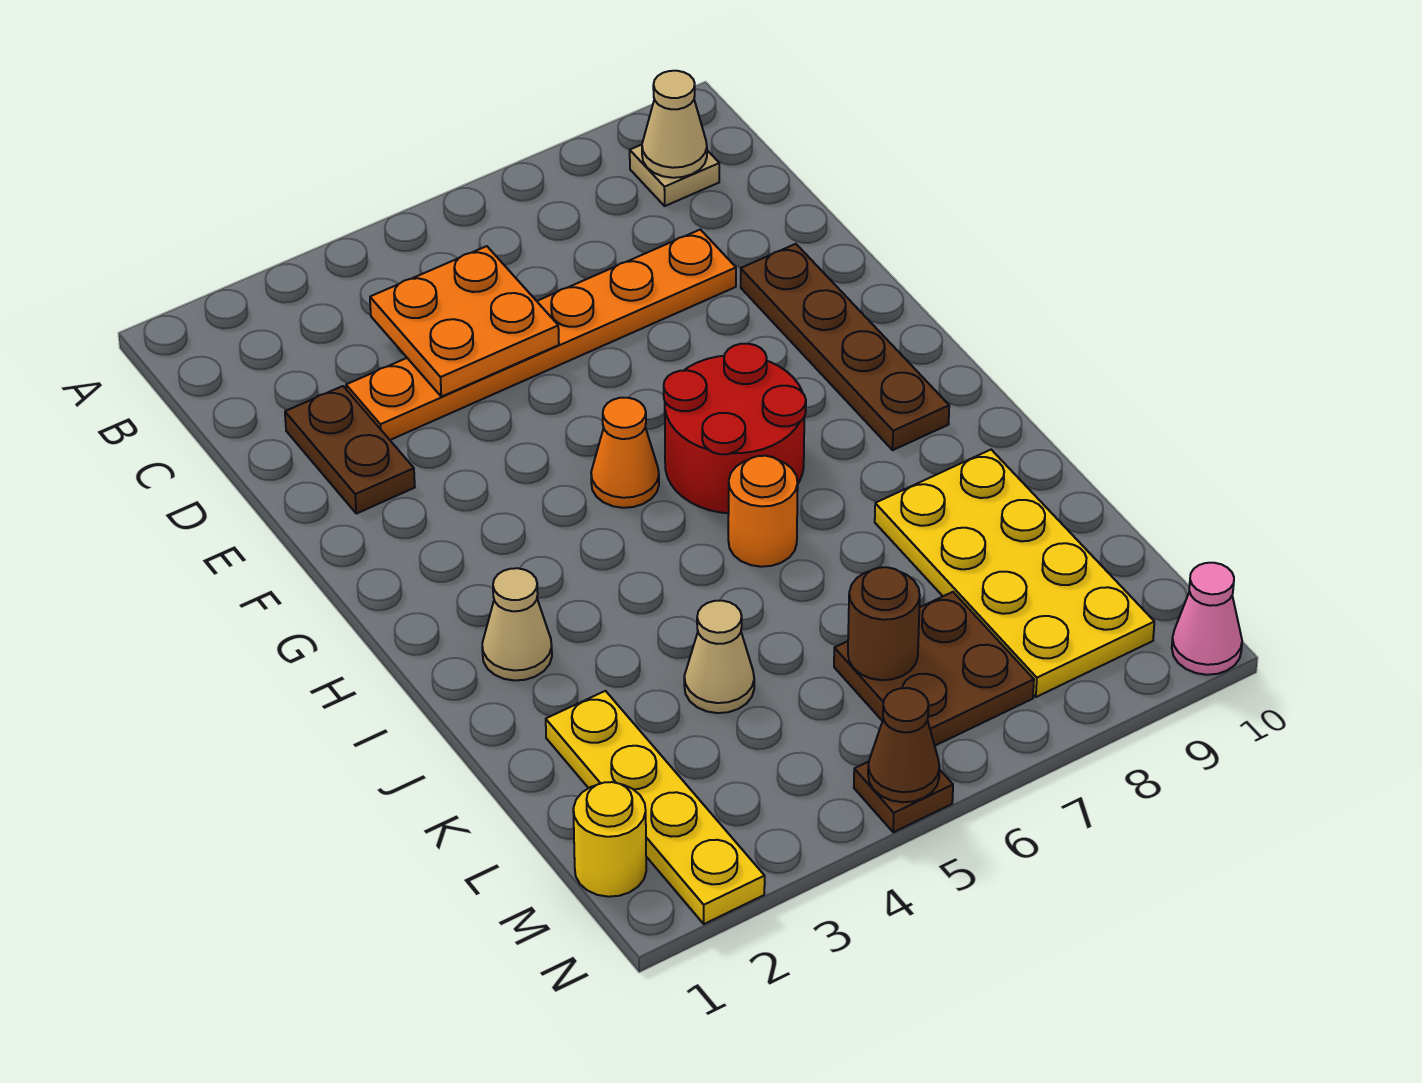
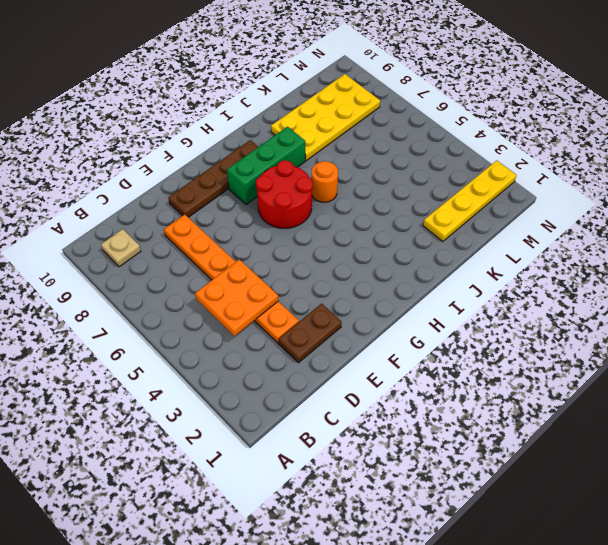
green 1x3 brick [227,127,305,205] -> none
none -> orange 1x1 cone [591,398,659,508]
none -> tan 1x1 cone [482,568,552,681]
none -> tan 1x1 cone [684,601,754,713]

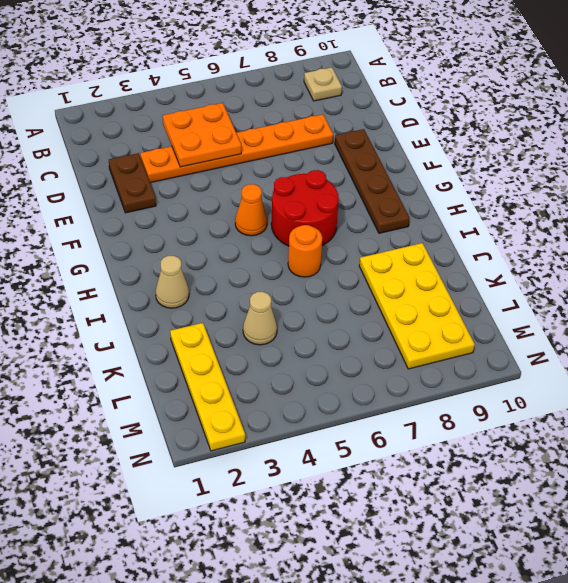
none -> brown 2x2 plate [834,592,1034,746]
none -> yellow 1x1 round brick [573,782,646,897]
none -> brown 1x1 plate [854,762,953,832]

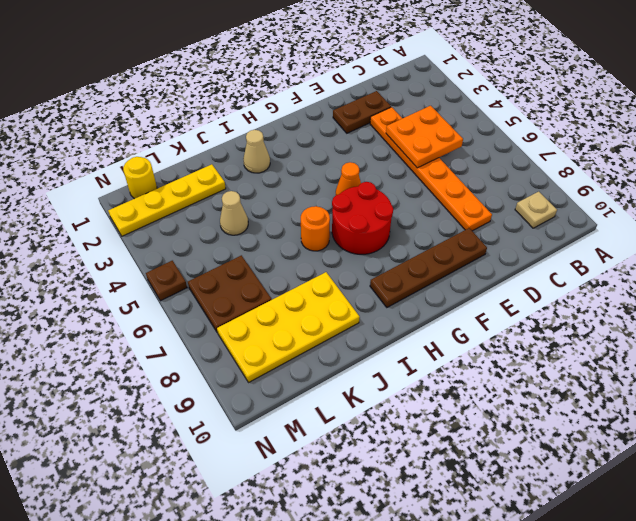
none -> pink 1x1 cone [1172,563,1242,675]
none -> tan 1x1 cone [642,71,707,178]
none -> brown 1x1 round brick [848,567,920,680]

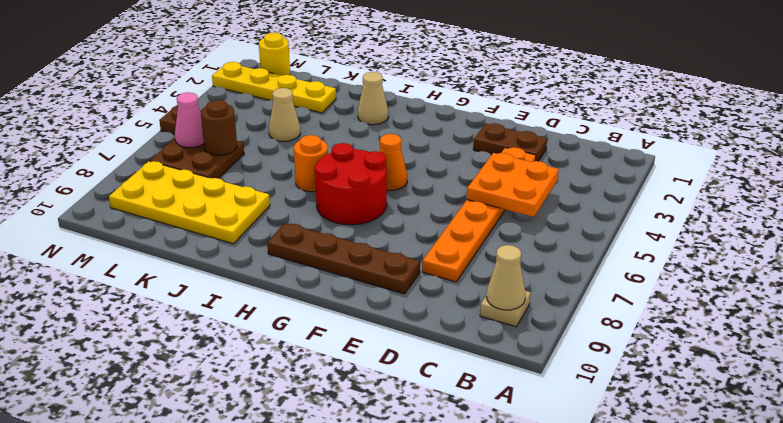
pink 1x1 cone [175,92,204,148] -> pink 1x1 cone moved to [1172,563,1242,675]
none -> brown 1x1 cone [868,688,940,802]

